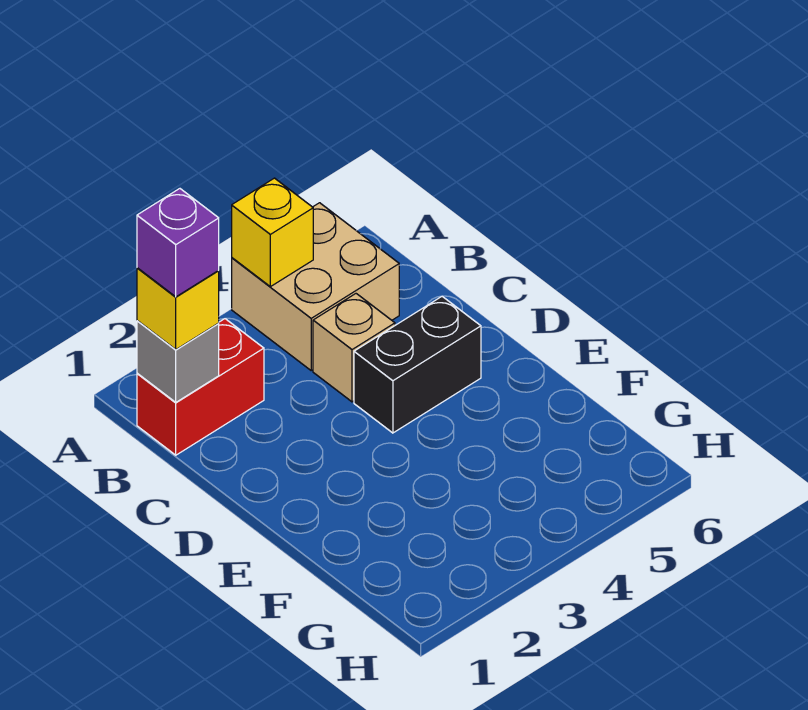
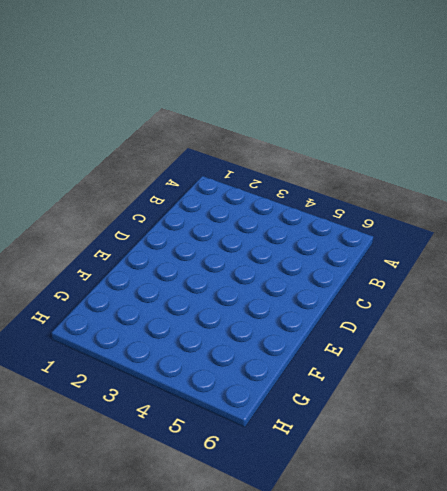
none -> tan 2x2 brick [232,203,399,370]
none -> red 1x2 brick [137,319,264,455]

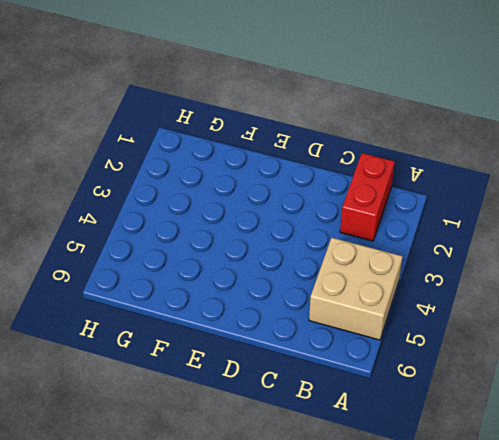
none -> tan 1x1 brick [313,294,395,402]
none -> black 1x2 brick [354,296,481,433]

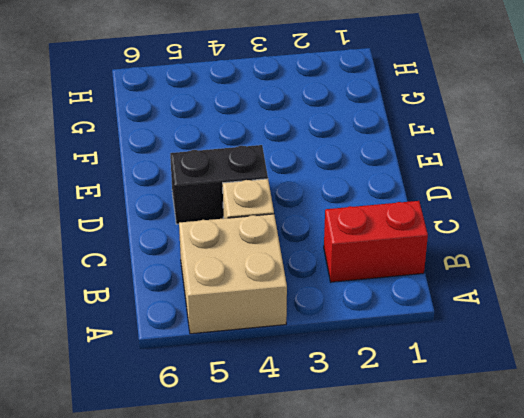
none -> yellow 1x1 brick [232,178,313,287]
none -> grey 1x1 brick [137,321,219,402]

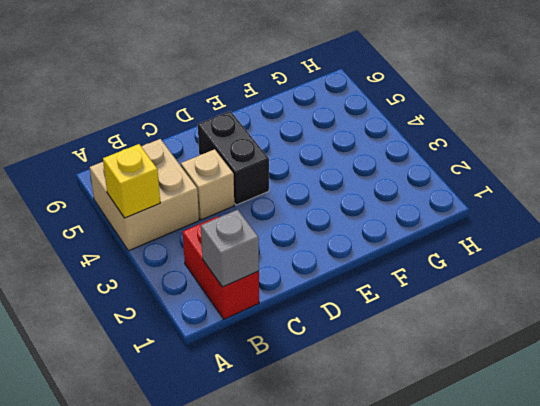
none -> yellow 1x1 brick [137,268,219,350]
none -> purple 1x1 brick [137,189,219,297]

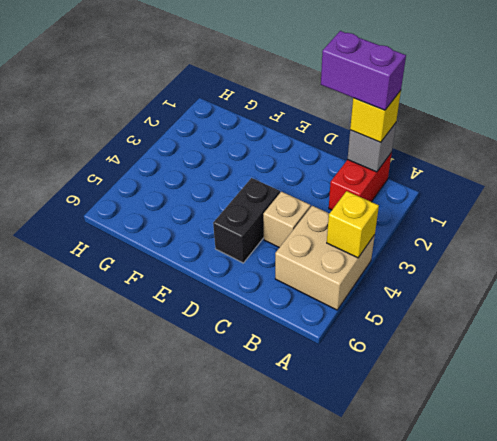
purple 1x2 brick [321,31,406,110] -> purple 1x1 brick [137,189,219,297]

